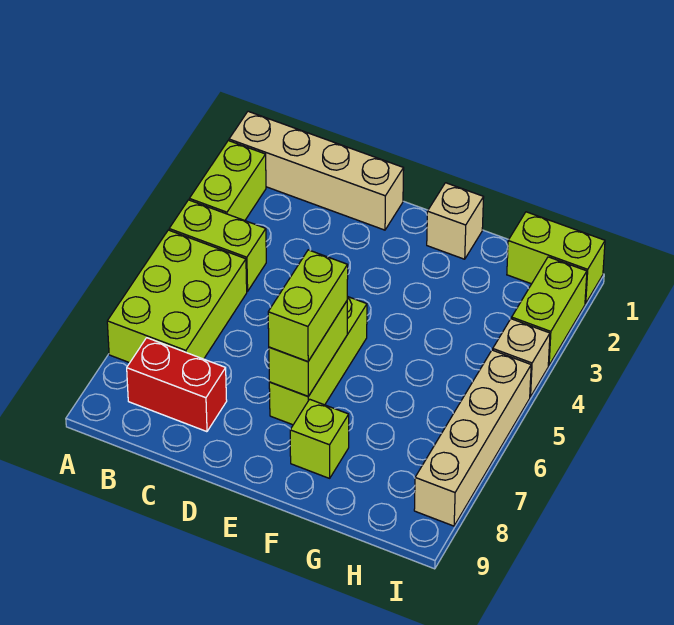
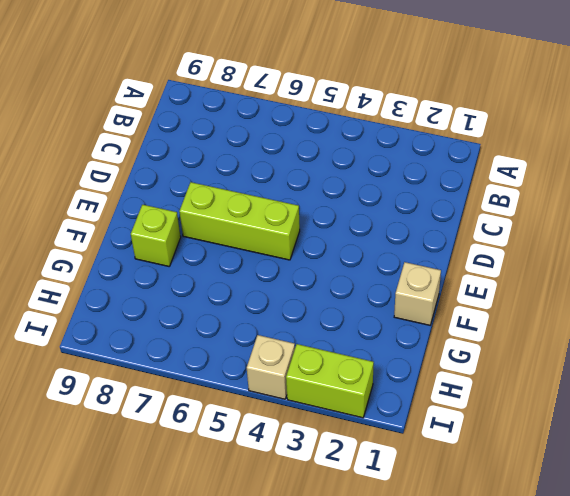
none -> tan 1x4 brick [229,111,404,230]
none -> lime 1x2 brick [189,141,266,221]
none -> lime 1x2 brick [169,200,266,291]

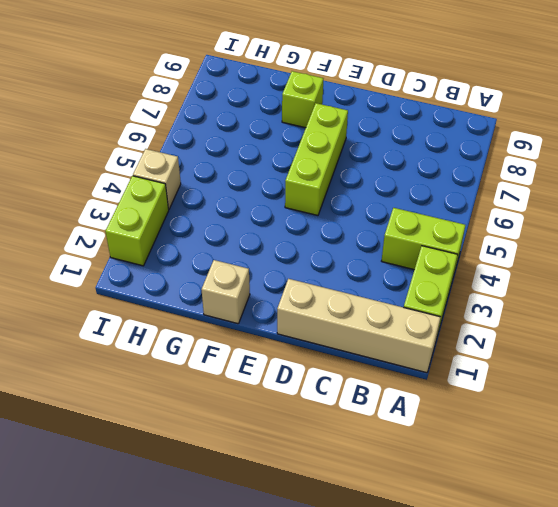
none -> lime 2x3 brick [107,230,247,363]
none -> red 1x2 brick [127,338,227,432]
none -> lime 1x2 brick [507,212,605,303]

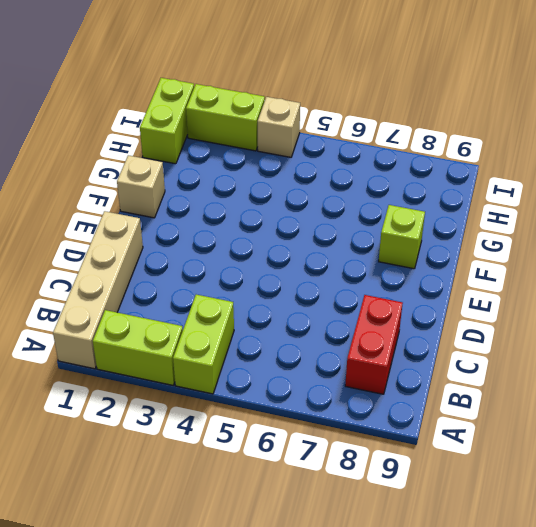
none -> lime 2x3 brick [107,230,247,363]
none -> lime 1x3 brick [269,296,367,425]
none -> tan 1x4 brick [414,350,531,526]

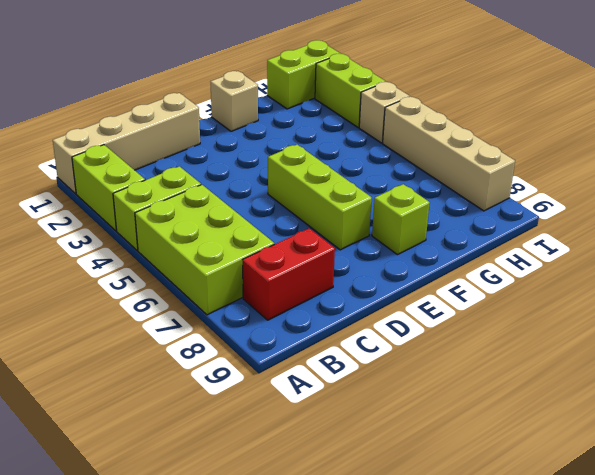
none -> lime 1x2 brick [269,301,347,396]
none -> lime 1x2 brick [268,250,348,362]

